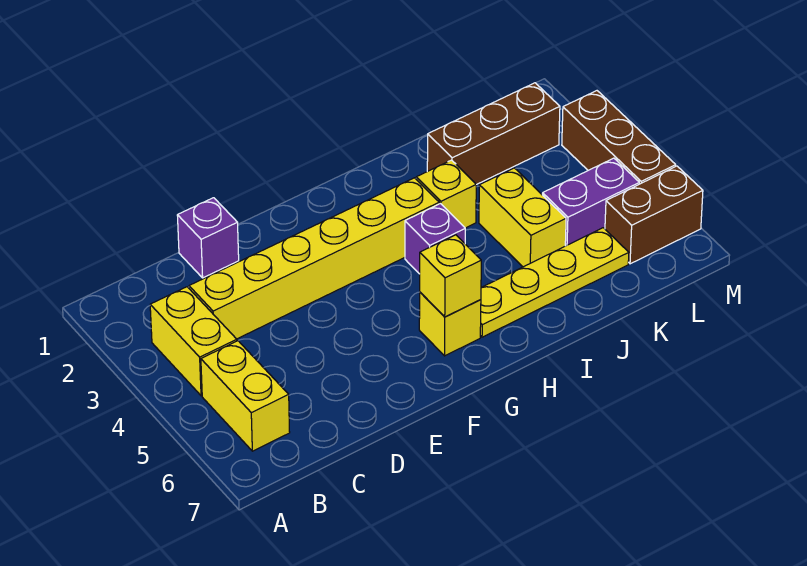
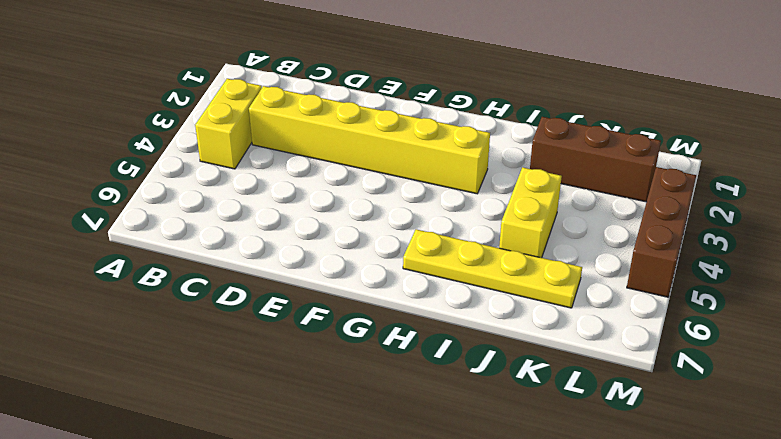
none -> yellow 1x2 brick [201,341,290,451]
none -> purple 1x1 brick [177,198,239,278]
none -> yellow 1x1 brick [419,292,481,356]

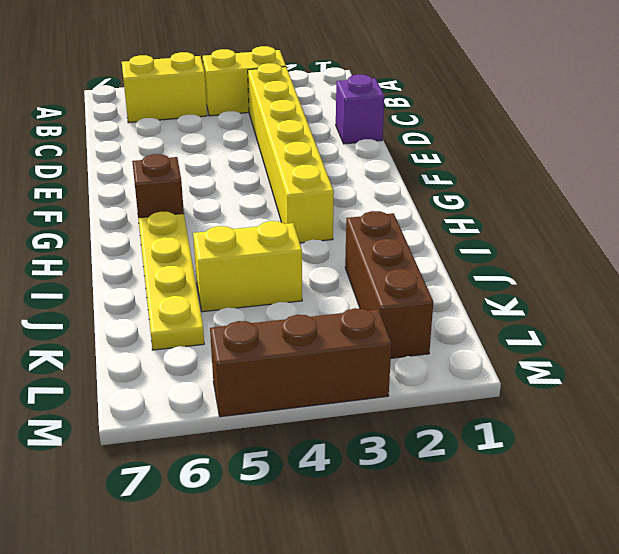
brown 1x1 brick [132,154,184,218] -> yellow 1x1 brick [419,292,481,356]
none -> purple 1x1 brick [405,204,465,274]
none -> yellow 1x1 brick [416,160,476,228]
none -> purple 1x2 brick [543,158,639,246]

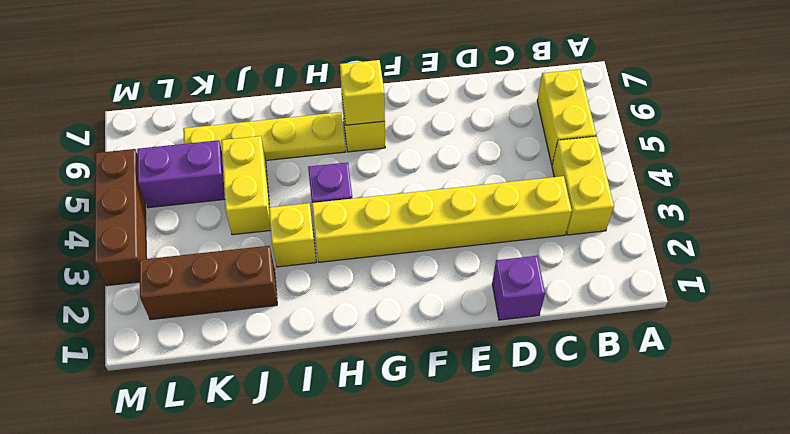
none -> brown 1x2 brick [605,166,703,264]

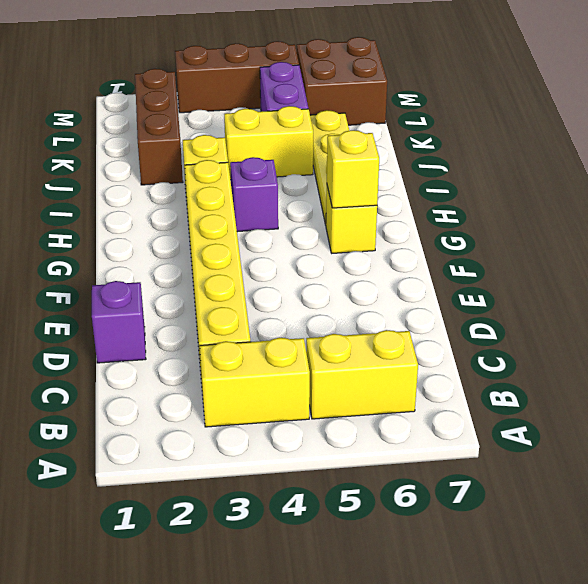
brown 2x2 brick [297,37,387,125] -> brown 1x2 brick [605,166,703,264]

